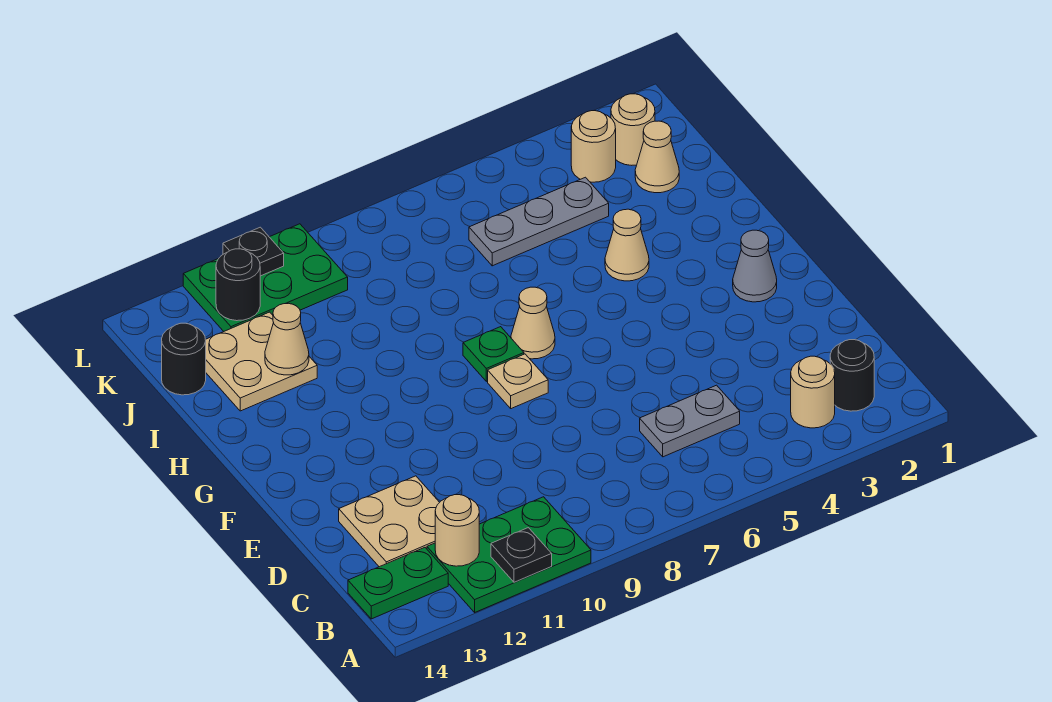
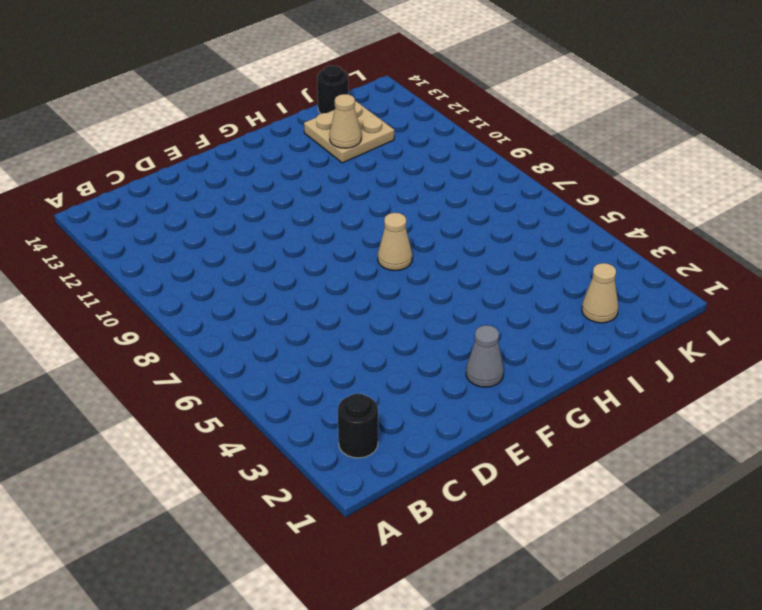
none -> green 2x3 plate [427,497,591,612]
none -> tan 1x1 round brick [791,356,835,428]
none -> green 1x2 plate [348,548,448,619]

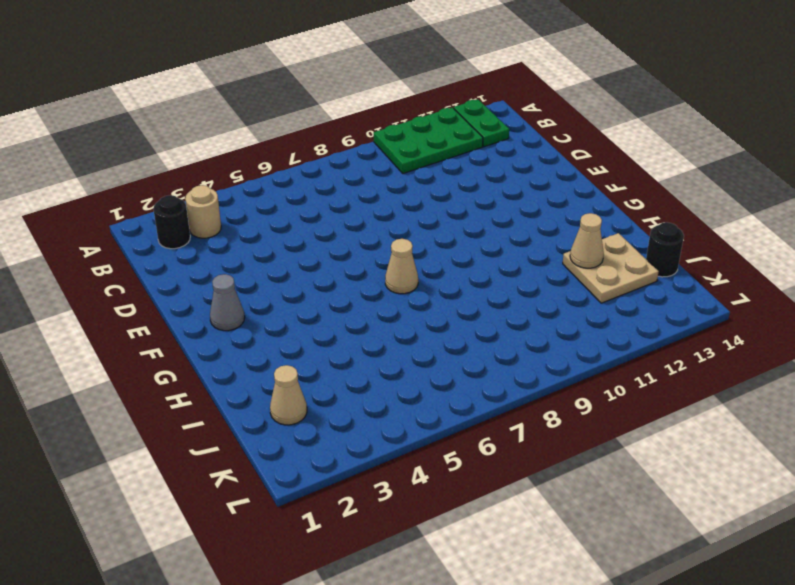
green 1x2 plate [454,99,509,147] -> green 1x2 plate turned to [348,548,448,619]
none -> grey 1x2 plate [640,385,740,457]
none -> tan 2x2 plate [339,476,440,567]
none -> tan 1x1 plate [488,354,548,409]

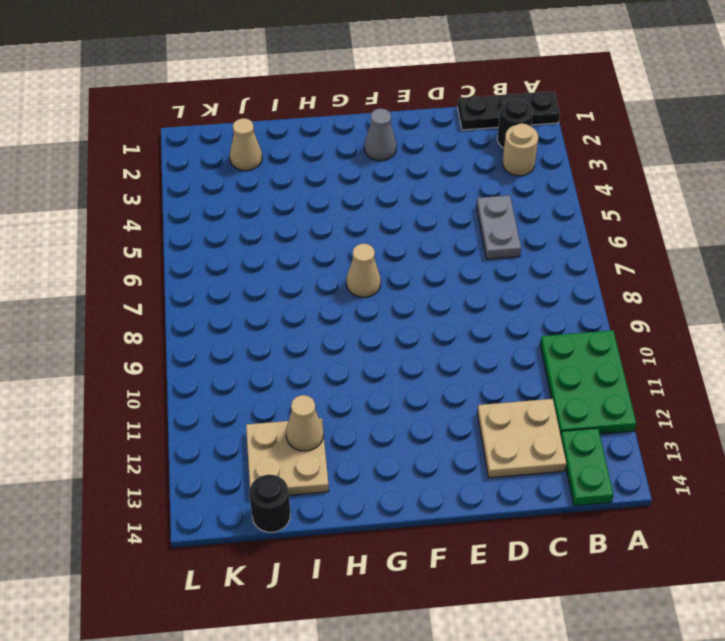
black 1x3 plate [458,91,560,130] -> none
none -> tan 1x1 plate [488,354,548,409]
none -> green 1x1 plate [463,327,524,381]
none -> tan 1x1 cone [605,209,649,281]

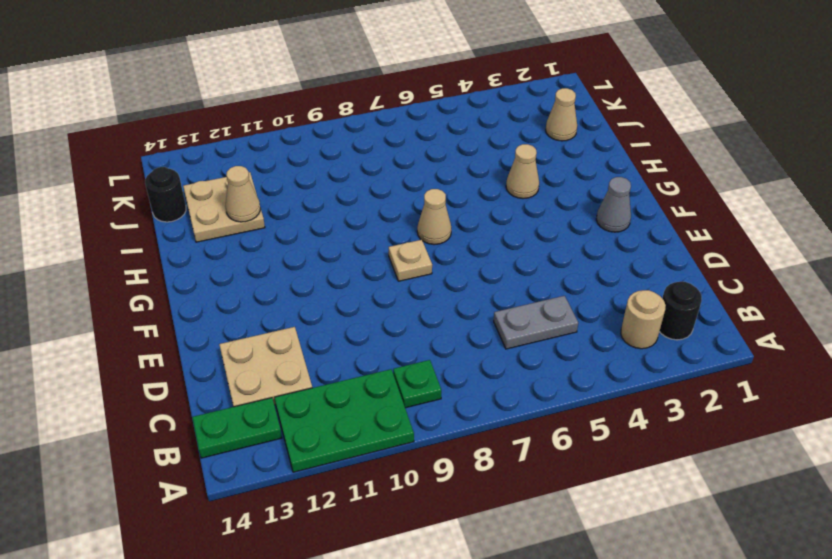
green 1x1 plate [393,360,441,408] -> green 1x1 plate moved to [463,327,524,381]
none -> grey 1x3 plate [469,177,609,266]
none -> tan 1x1 round brick [611,94,655,165]
none -> tan 1x1 round brick [571,111,616,182]

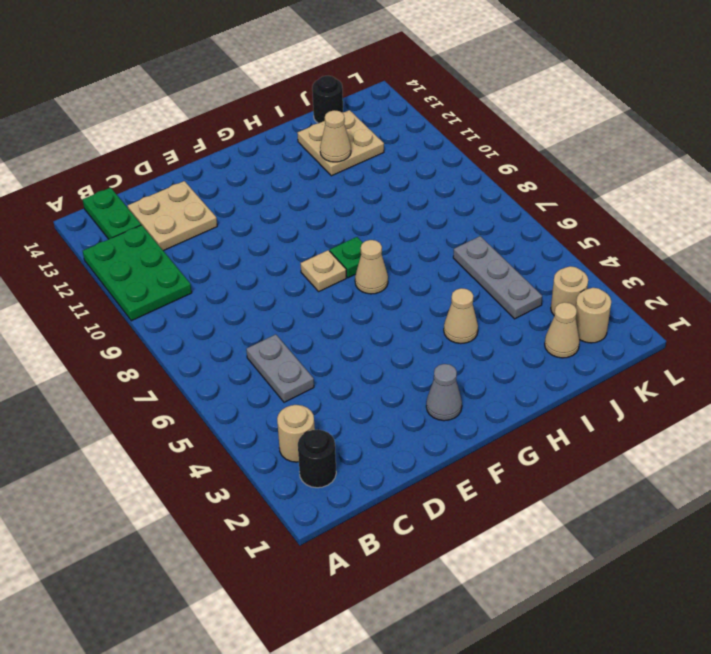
none -> green 2x3 plate [183,224,348,331]
none -> black 1x1 plate [491,528,552,582]
none -> tan 1x1 round brick [435,495,479,566]

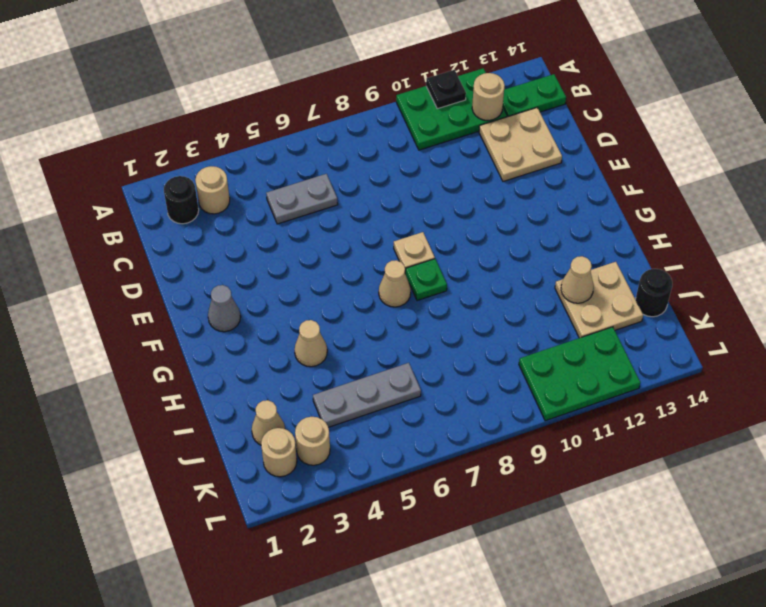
none -> black 1x1 round brick [216,249,260,321]
none -> black 1x1 plate [223,227,284,276]

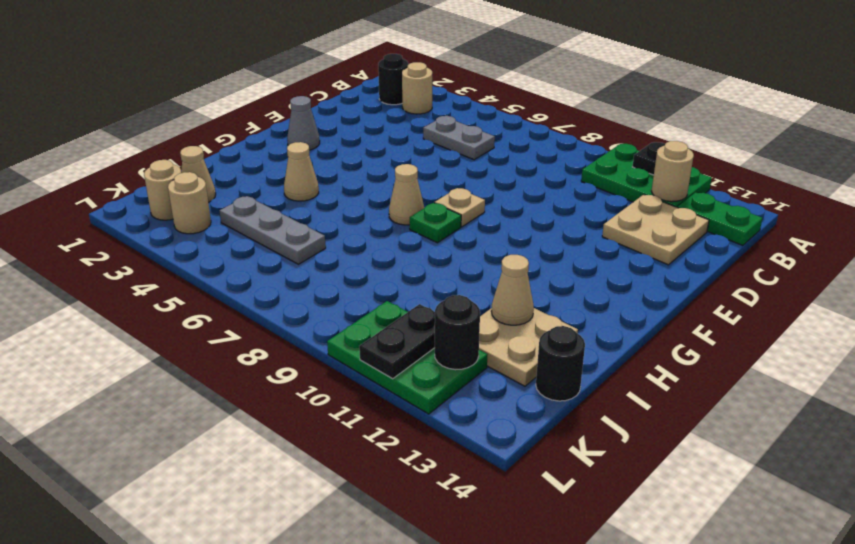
black 1x2 plate [359,304,435,379] -> black 1x1 plate [223,227,284,276]

